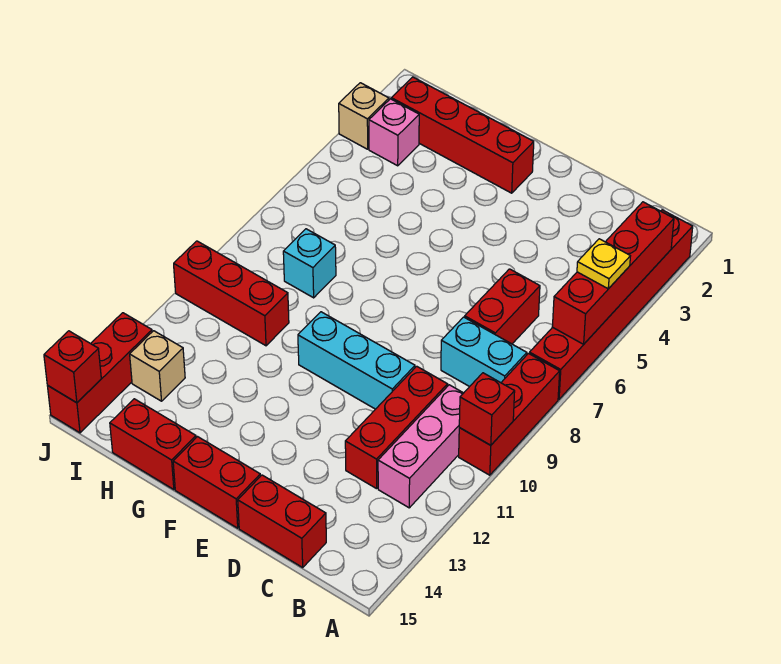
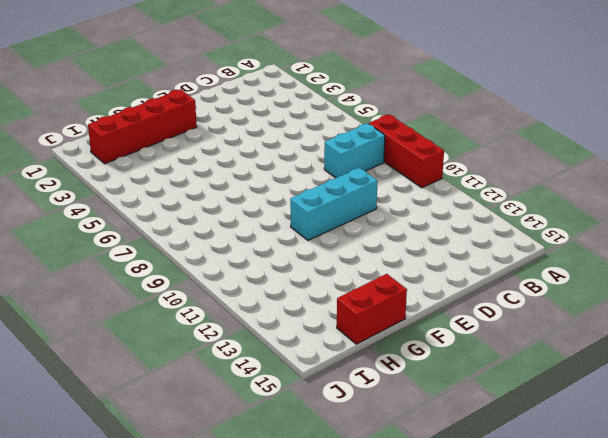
none -> red 1x6 brick [529,210,693,399]
none -> pink 1x3 brick [378,385,463,508]
none -> red 1x2 brick [465,269,540,344]

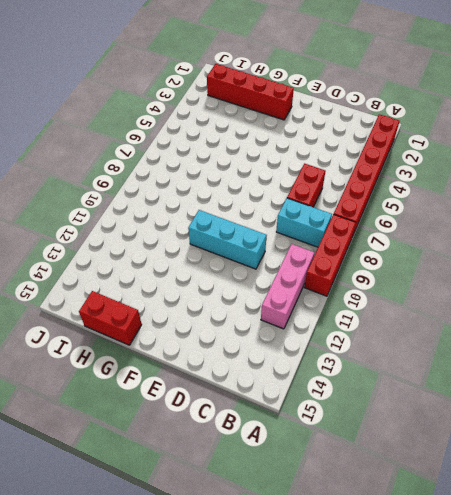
none -> red 1x3 brick [345,366,448,489]
none -> red 1x2 brick [238,475,326,567]
none -> red 1x2 brick [173,437,260,528]

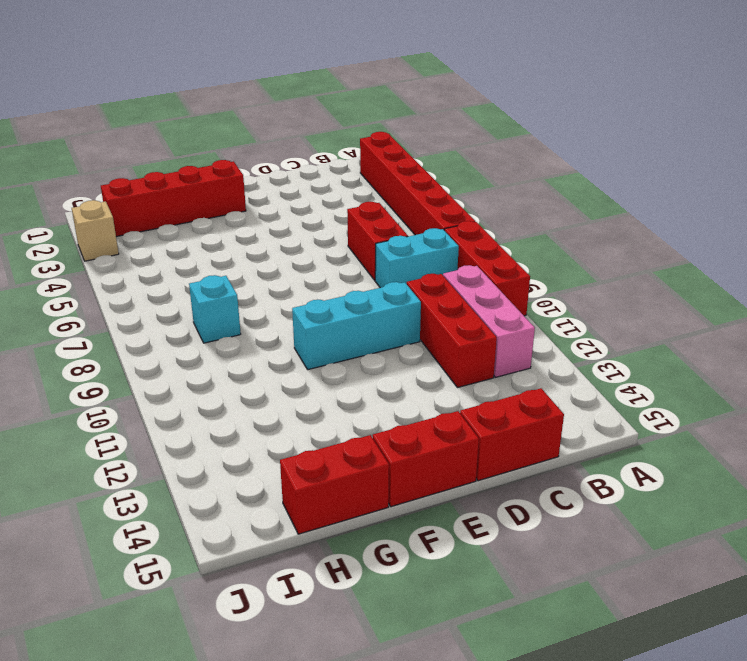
none -> red 1x3 brick [174,241,289,346]
none -> pink 1x1 brick [369,99,419,166]
none -> tan 1x1 brick [130,331,185,401]

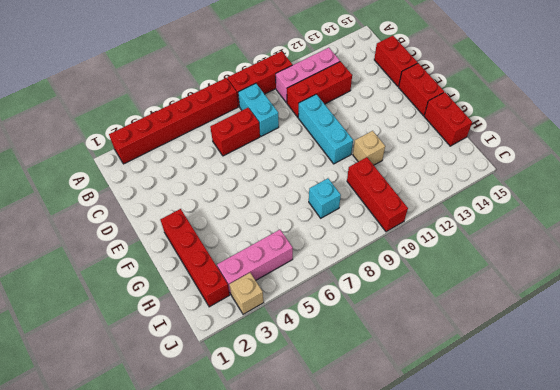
tan 1x1 brick [353,131,385,165] -> tan 1x1 brick moved to [130,331,185,401]
pink 1x3 brick [217,230,293,294] -> pink 1x1 brick [369,99,419,166]
none -> red 1x3 brick [48,313,152,433]
none -> red 1x4 brick [552,202,674,344]
none -> red 1x1 brick [459,373,515,445]

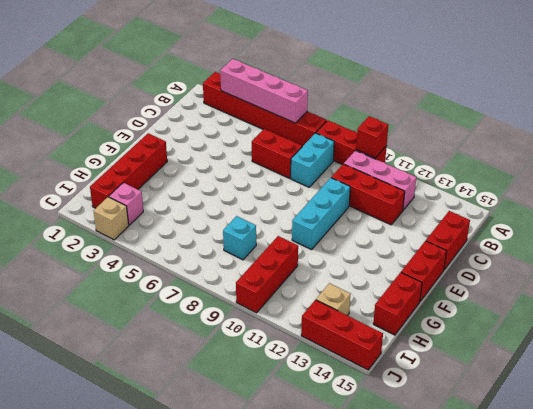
pink 1x4 brick [220,59,308,123] -> red 1x4 brick [552,202,674,344]
none -> red 1x1 brick [44,331,101,403]
none -> yellow 1x1 plate [577,239,630,289]

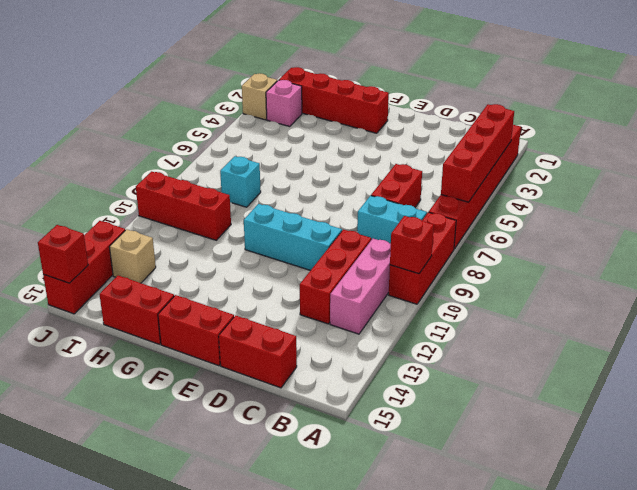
none -> yellow 1x1 plate [577,239,630,289]

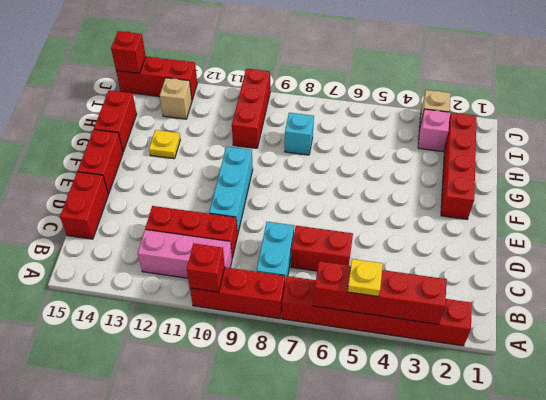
yellow 1x1 plate [149,130,180,159] -> none

